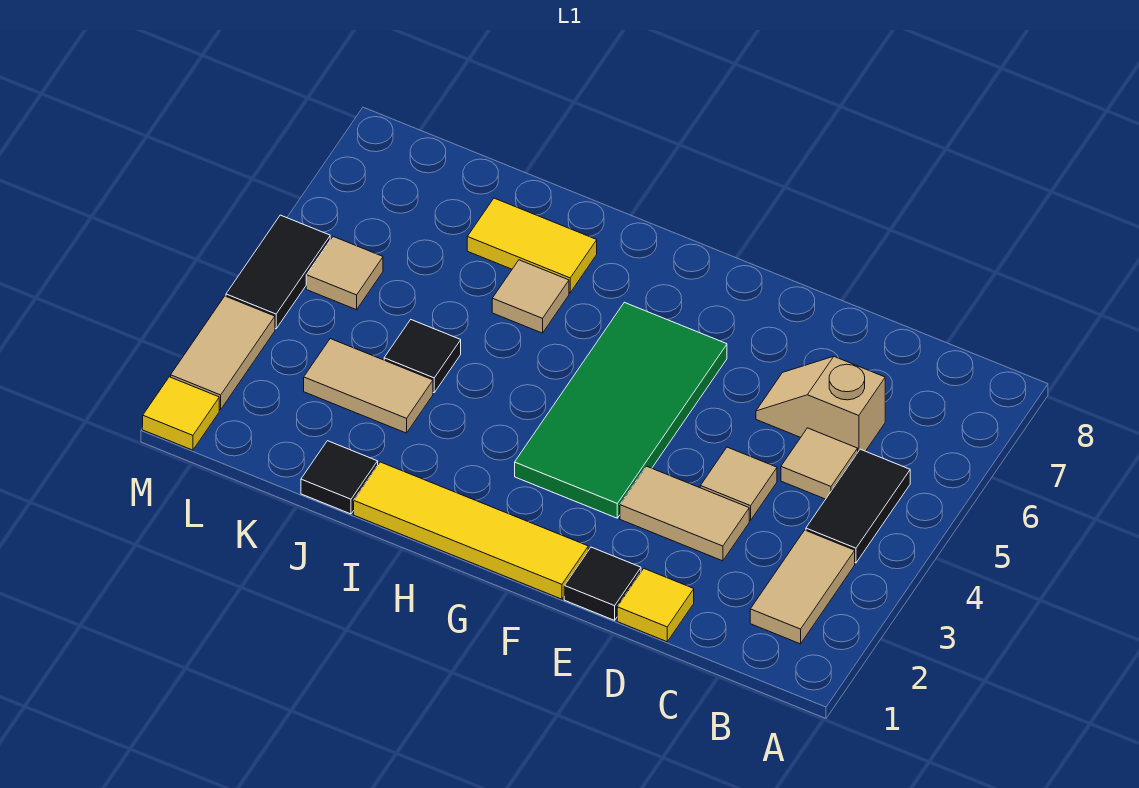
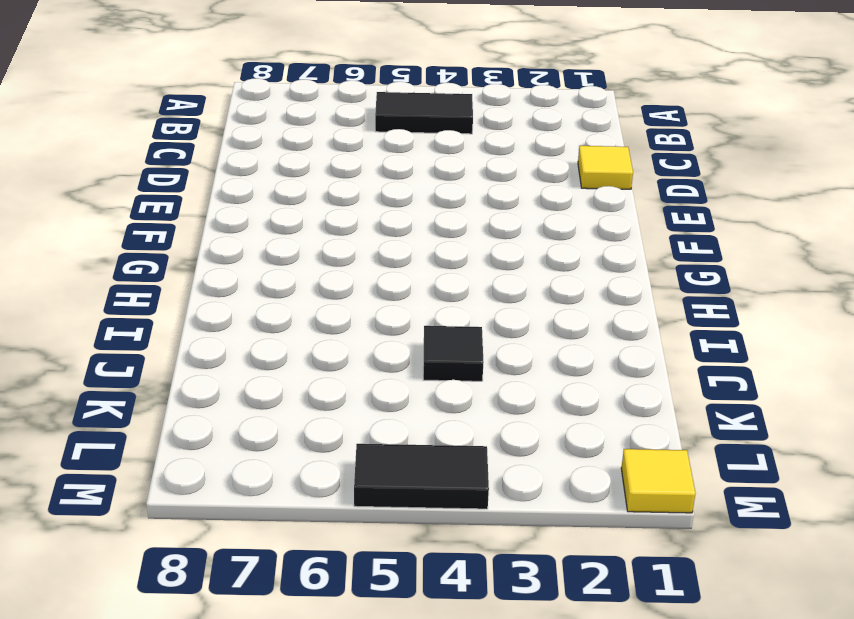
none -> tan 1x2 tile [750,530,855,644]
none -> tan 1x1 tile [781,428,858,499]
none -> tan 1x2 slope [756,357,885,451]

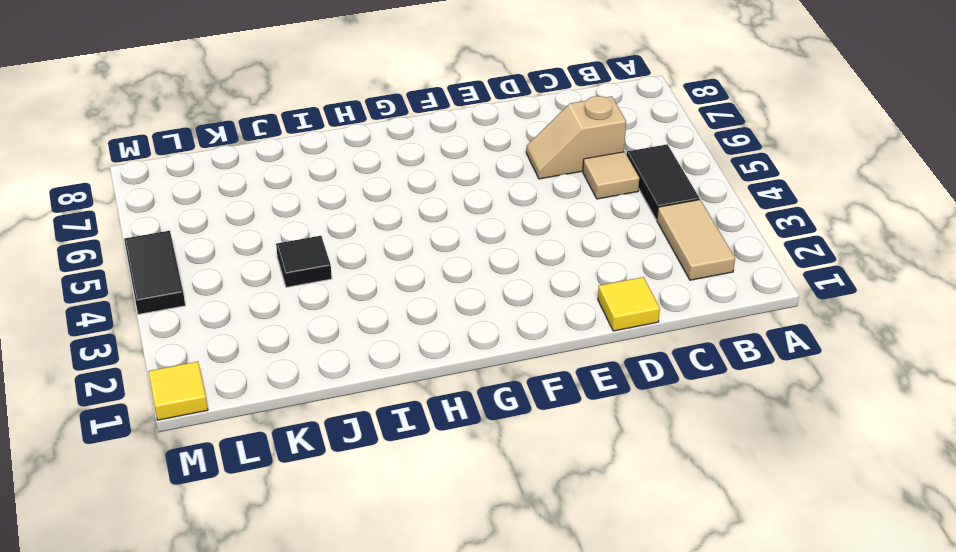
none -> tan 1x2 tile [620,466,749,561]
none -> tan 1x1 tile [700,447,777,520]
none -> black 1x1 tile [564,547,641,620]

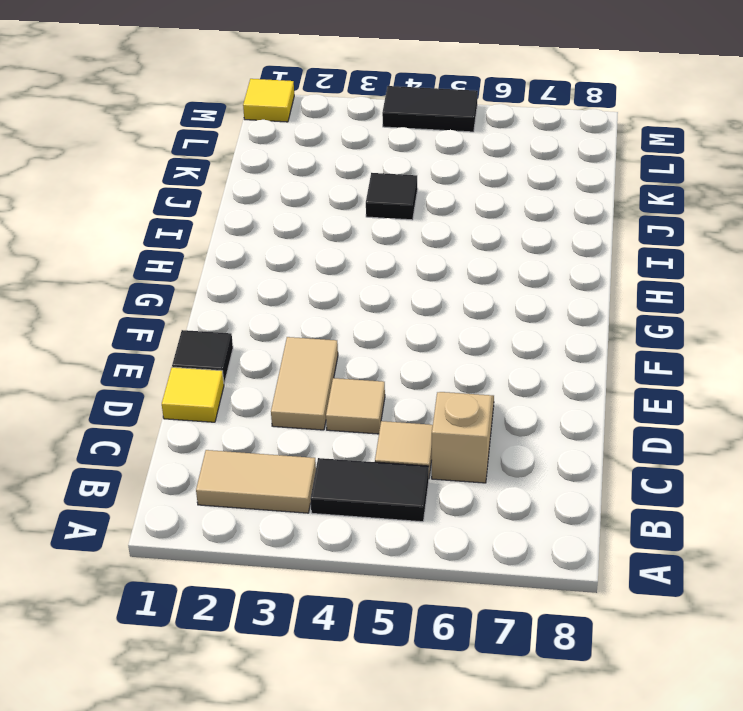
none -> yellow 1x4 tile [354,462,588,599]
none -> green 2x4 tile [515,302,727,518]
none -> tan 1x1 tile [492,260,569,333]

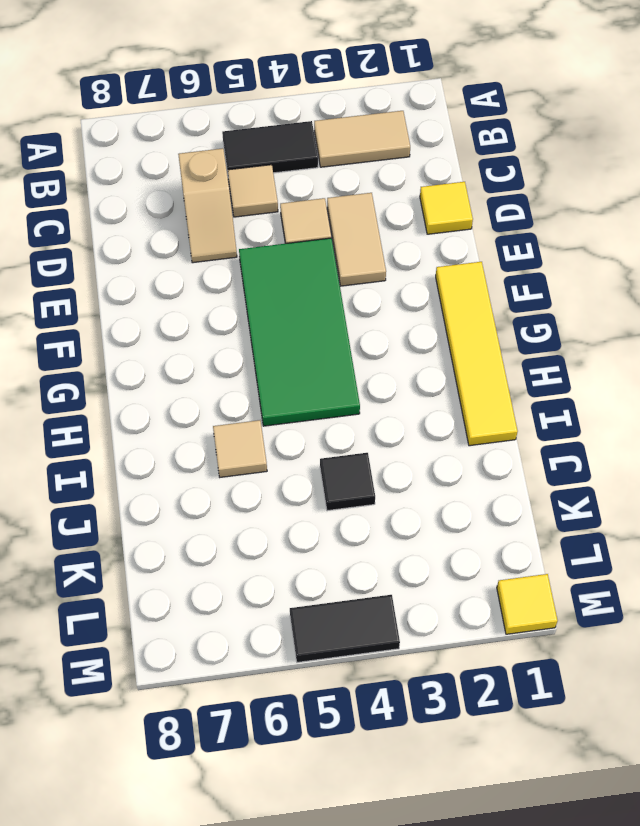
green 2x4 tile [239,238,360,426] -> green 2x4 tile turned to [515,302,727,518]
none -> black 1x1 tile [564,547,641,620]
none -> yellow 1x2 tile [467,198,597,293]
none -> black 1x1 tile [301,441,378,514]

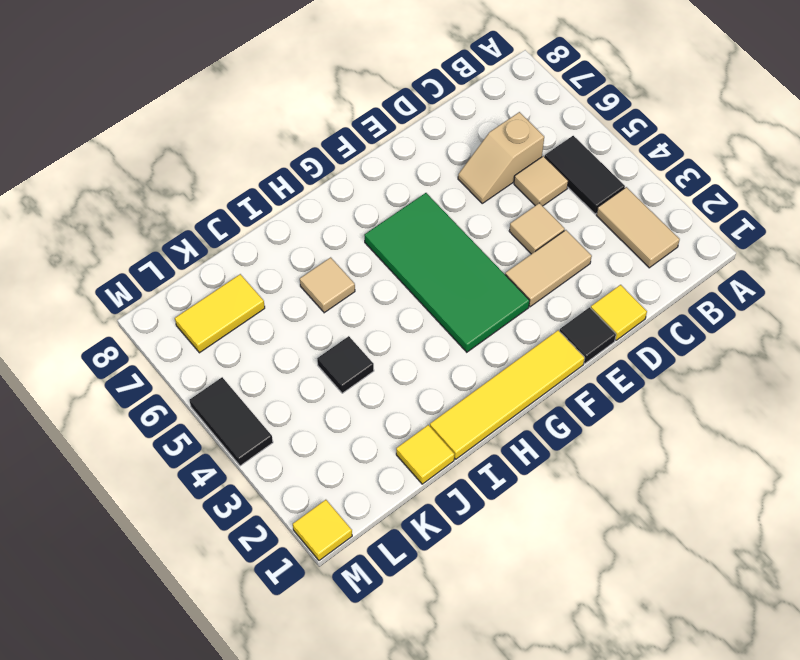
yellow 1x1 tile [396,425,455,484] -> black 1x1 tile [301,441,378,514]
yellow 1x2 tile [175,274,265,353] -> yellow 1x2 tile moved to [467,198,597,293]
none -> tan 1x2 tile [304,339,433,433]
none -> tan 1x1 tile [306,237,383,310]
none -> tan 1x2 tile [171,296,275,410]

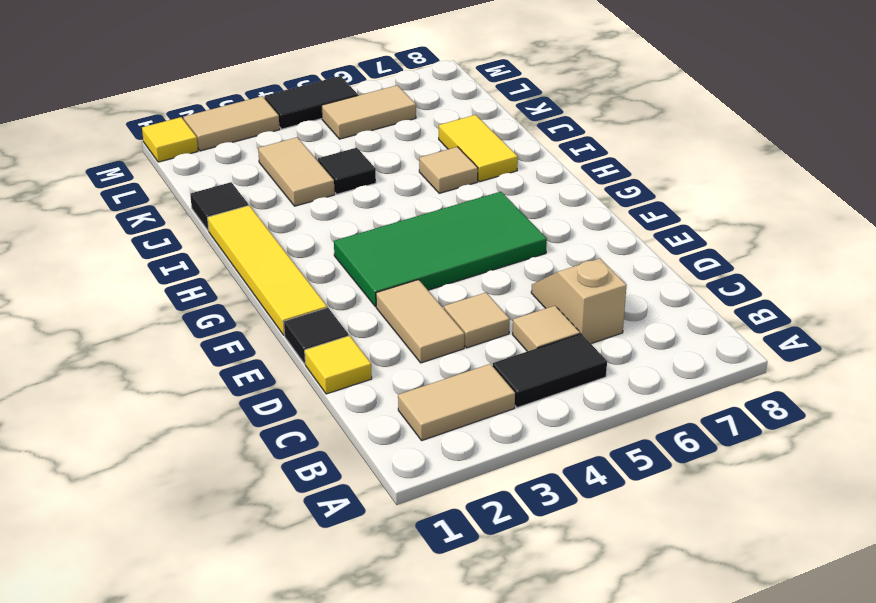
tan 1x2 tile [322,85,416,139] -> tan 1x1 tile [306,237,383,310]

